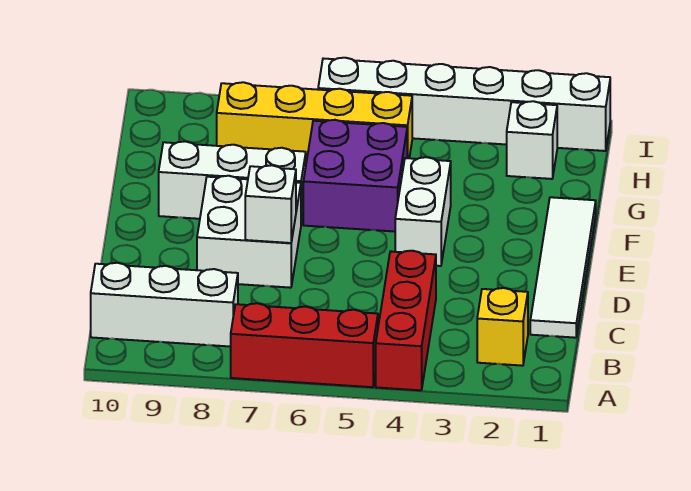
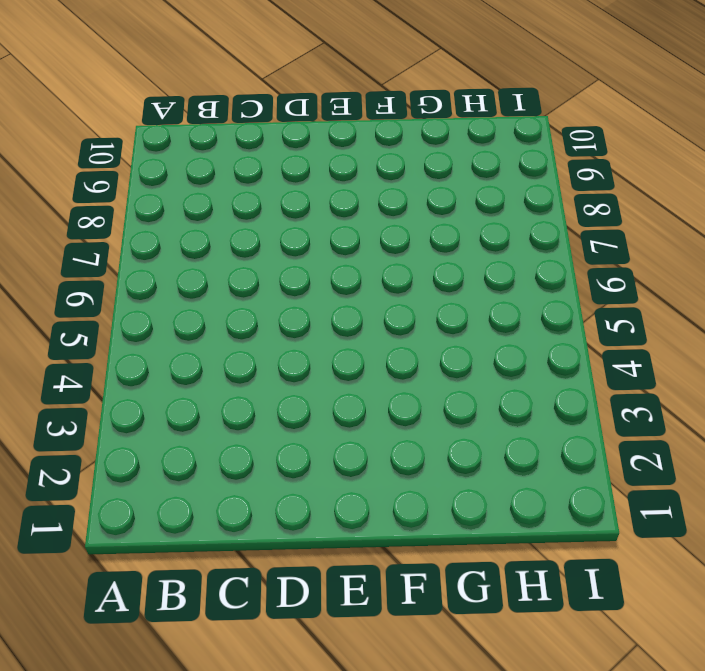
none -> red 1x3 brick [376,251,436,390]
none -> red 1x3 brick [231,303,378,387]
none -> yellow 1x1 brick [477,288,528,366]

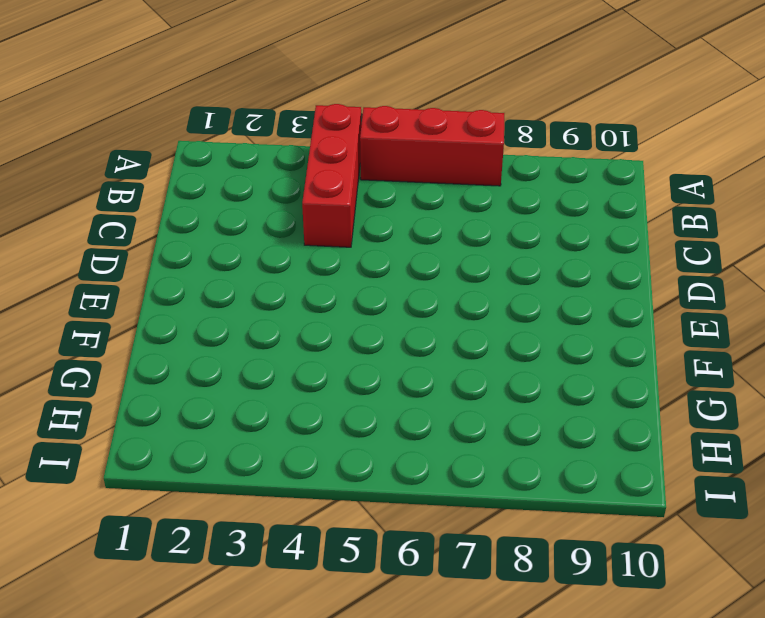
none -> yellow 1x1 brick [477,288,528,366]
none -> white 1x3 brick [91,263,238,347]
none -> white 1x4 tile [530,197,596,338]

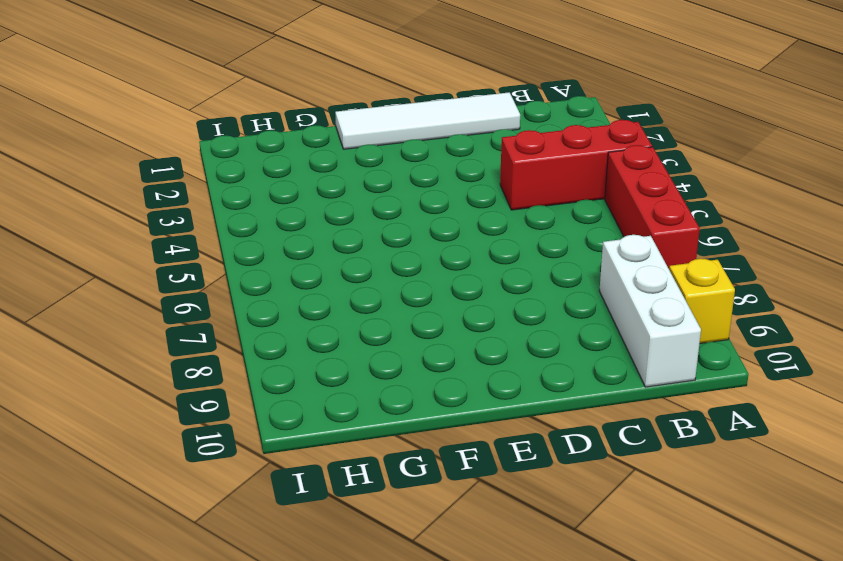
yellow 1x1 brick [669,259,735,344] -> yellow 1x1 brick moved to [477,288,528,366]
none -> white 2x2 brick [197,176,301,288]
none -> white 1x2 brick [395,157,451,266]
none -> purple 2x2 brick [303,120,407,232]

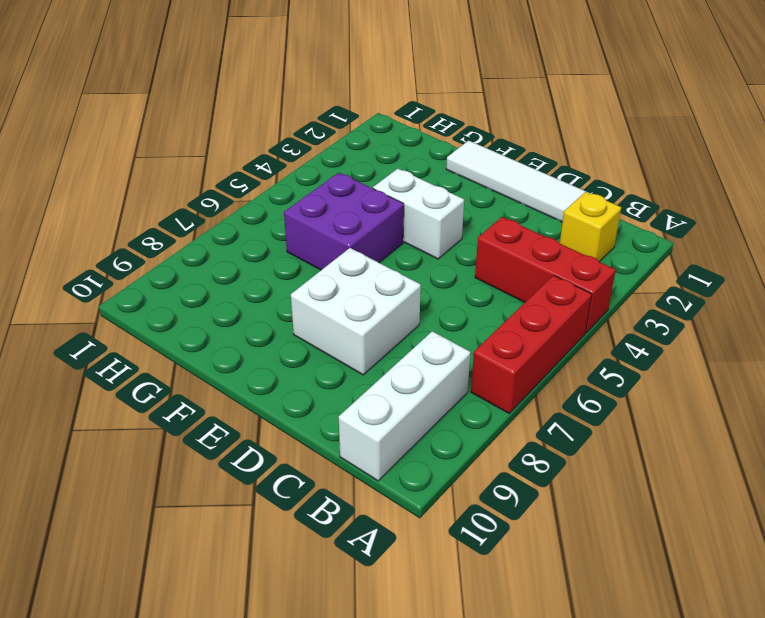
none -> white 1x3 brick [159,141,306,223]
none -> white 1x1 brick [507,101,557,179]
none -> yellow 1x4 brick [217,82,412,162]

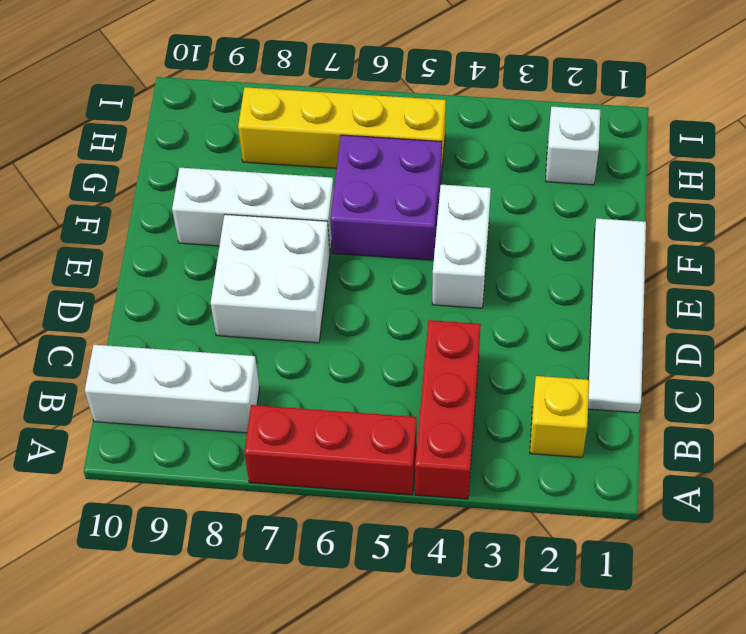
none -> white 1x6 brick [318,58,610,151]
none -> white 1x1 brick [245,165,296,243]

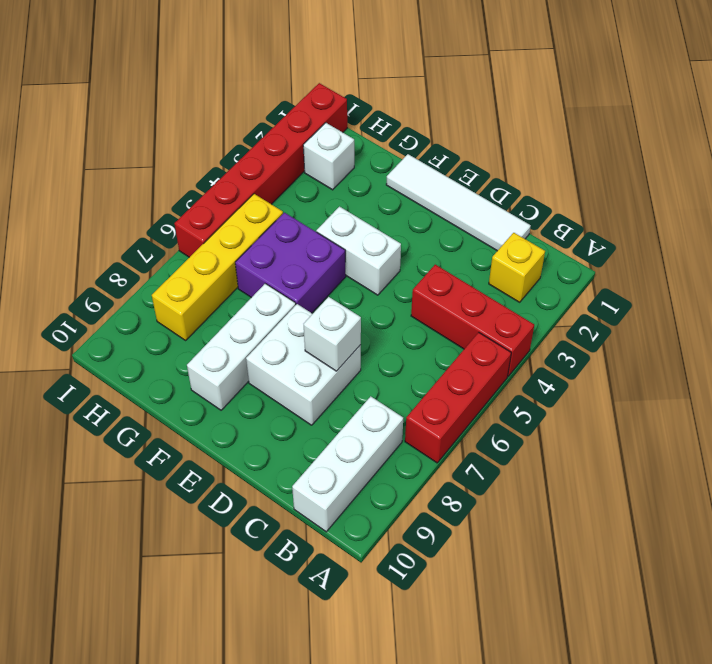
red 1x6 brick [175,83,347,257] -> white 1x6 brick [318,58,610,151]

